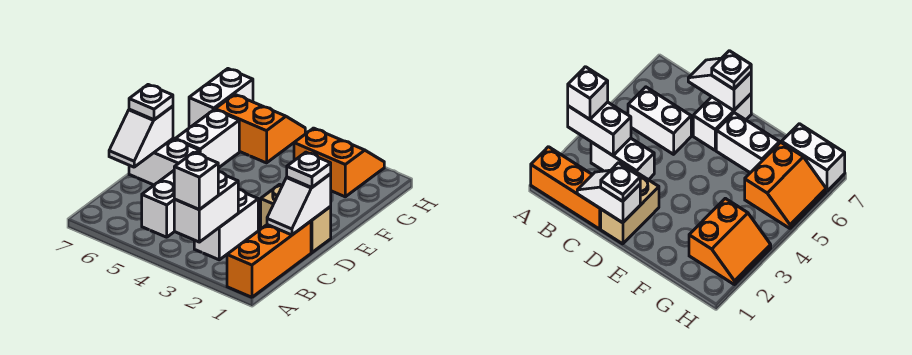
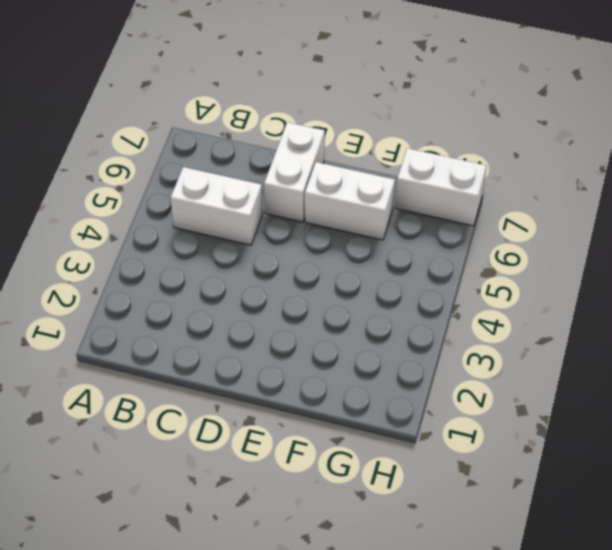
none -> orange 1x3 brick [227,221,311,297]
none -> white 1x2 brick [194,189,258,260]
none -> tan 1x2 brick [261,184,331,253]

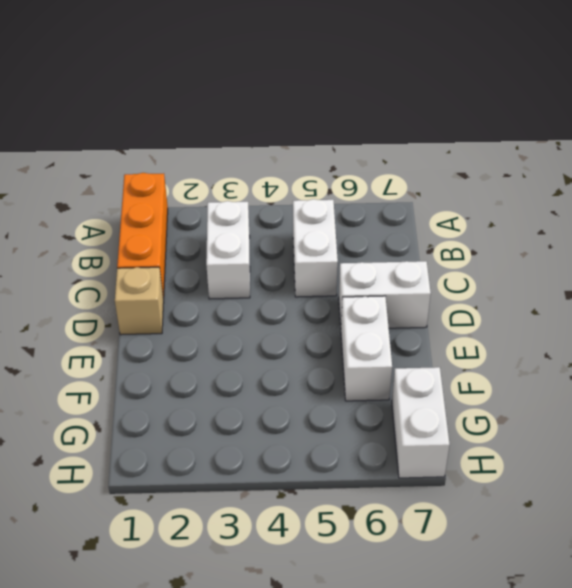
tan 1x1 brick [115,267,164,335] -> tan 1x2 brick [261,184,331,253]
none -> orange 2x2 slope [294,128,384,197]
none -> orange 2x2 slope [215,94,305,163]
none -> white 1x2 brick [174,172,238,242]

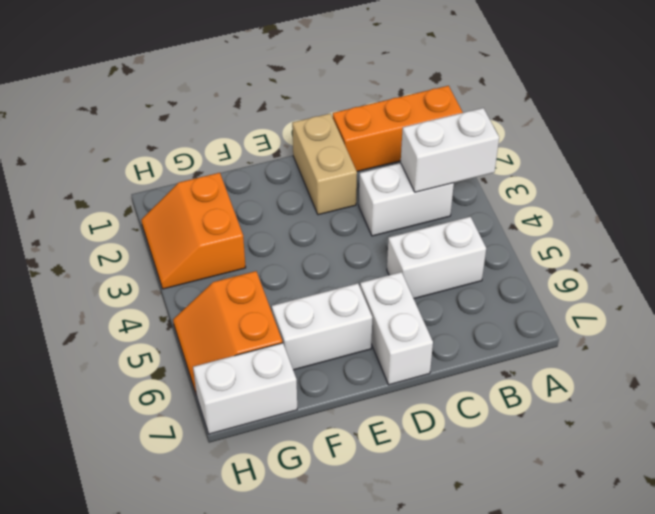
none -> white 1x2 slope [267,174,331,235]
none -> white 1x2 slope [109,106,173,167]
none -> white 1x1 brick [174,153,218,210]

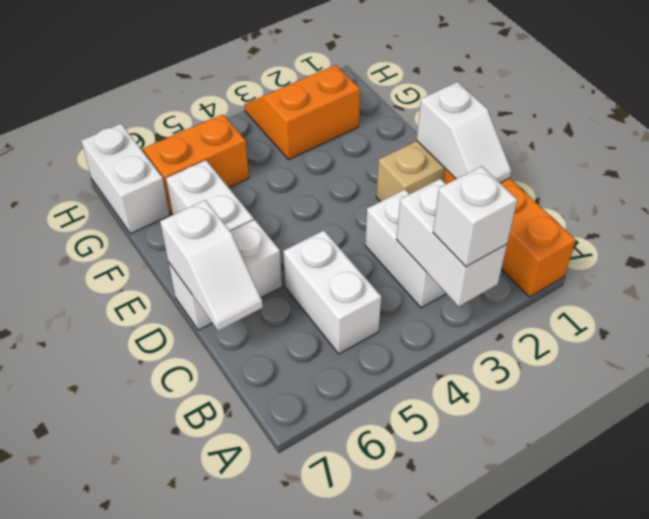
none -> white 1x1 plate [287,152,331,187]
none -> white 1x1 plate [129,85,173,120]

